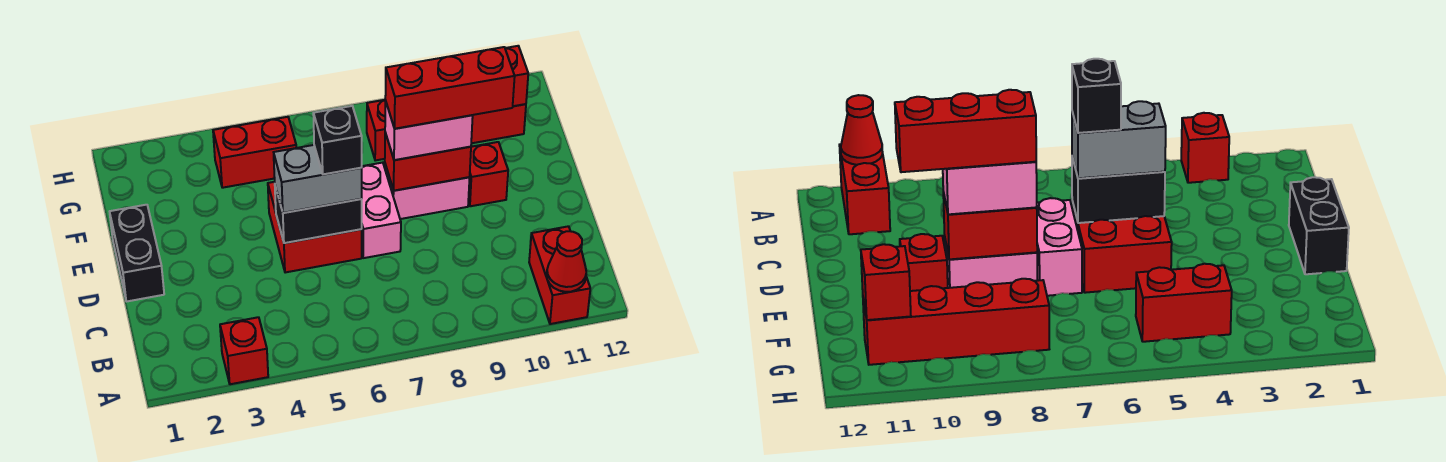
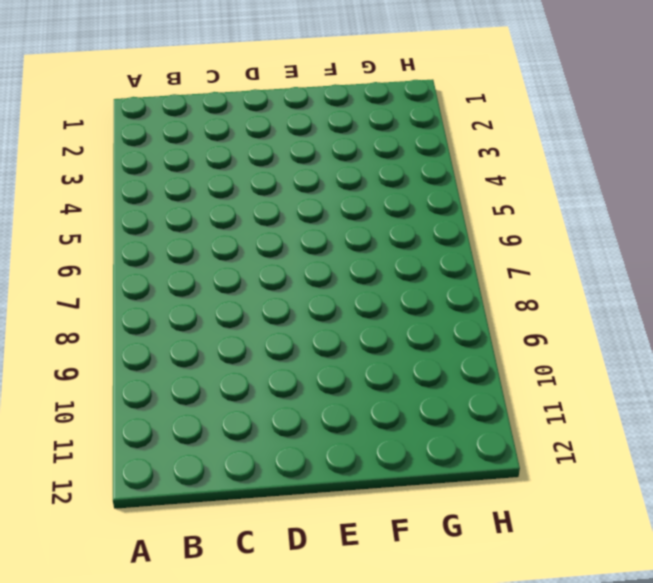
none -> red 1x1 brick [220,317,268,384]
none -> red 1x2 brick [529,226,590,324]
none -> black 1x2 brick [110,205,164,301]

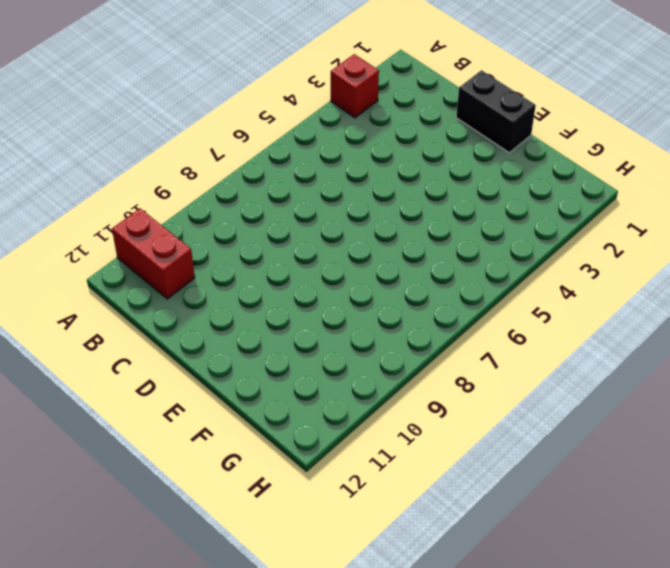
none -> red 2x2 brick [268,182,362,273]
none -> pink 1x2 brick [362,163,401,258]
none -> pink 1x2 brick [385,164,470,219]

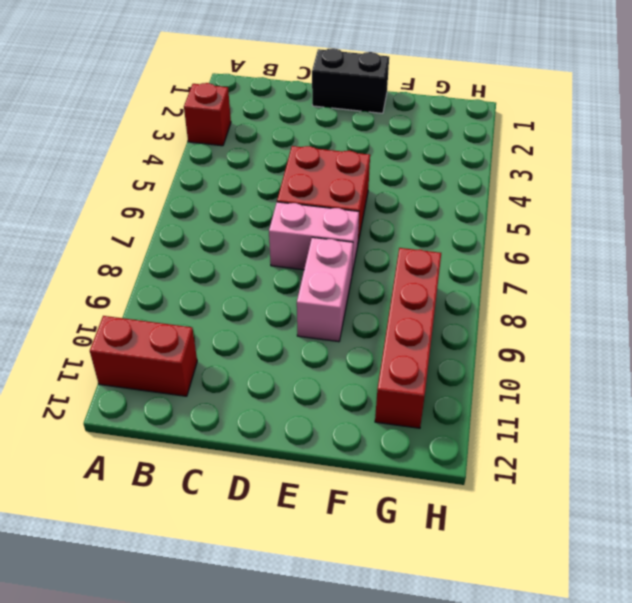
none -> red 1x1 brick [468,142,508,206]
none -> red 1x2 brick [213,117,296,188]
none -> red 1x1 cone [547,231,586,292]

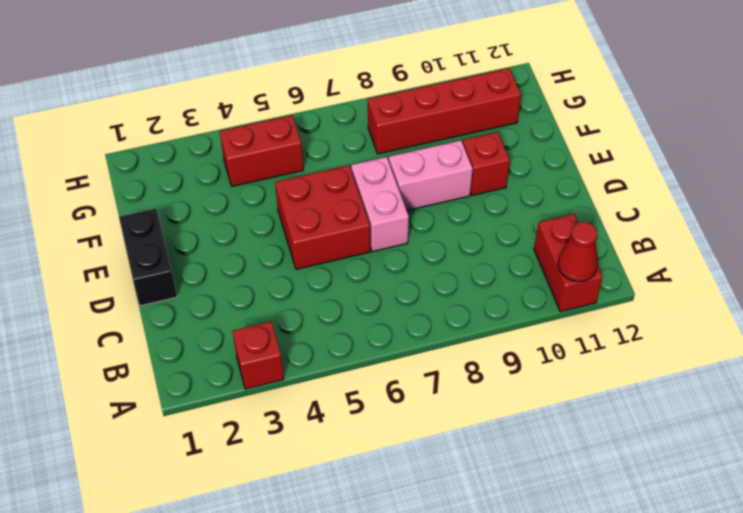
none -> black 1x2 brick [275,186,362,243]
none -> red 1x2 brick [385,133,471,191]
none -> red 1x1 brick [505,46,528,106]

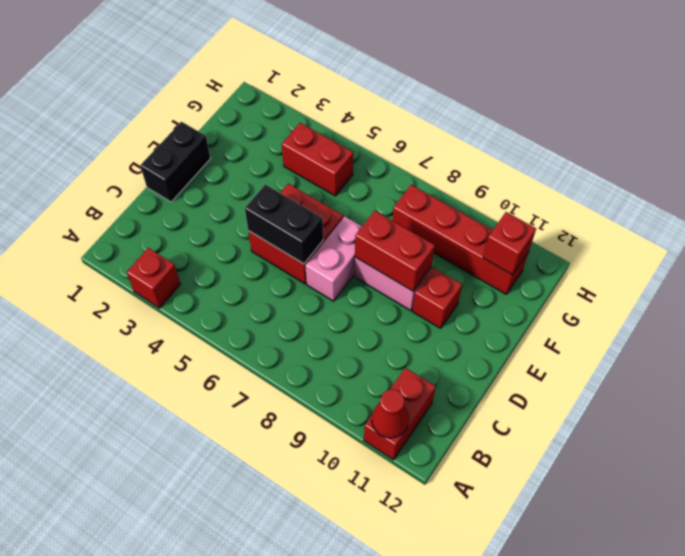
none -> grey 1x2 brick [274,145,362,213]
none -> pink 1x2 brick [385,100,473,160]
none -> black 1x1 brick [313,106,362,174]

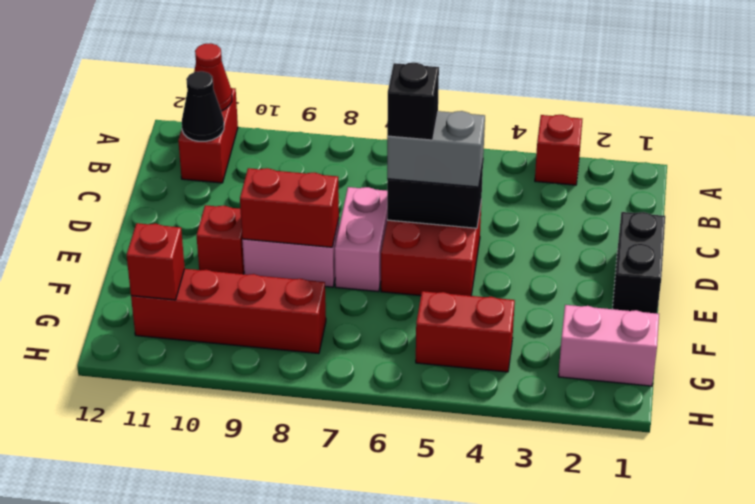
black 1x1 cone [182,71,224,141] -> none
pink 1x2 brick [558,305,659,386] -> pink 1x2 brick moved to [385,100,473,160]
none -> red 1x3 brick [385,47,515,129]

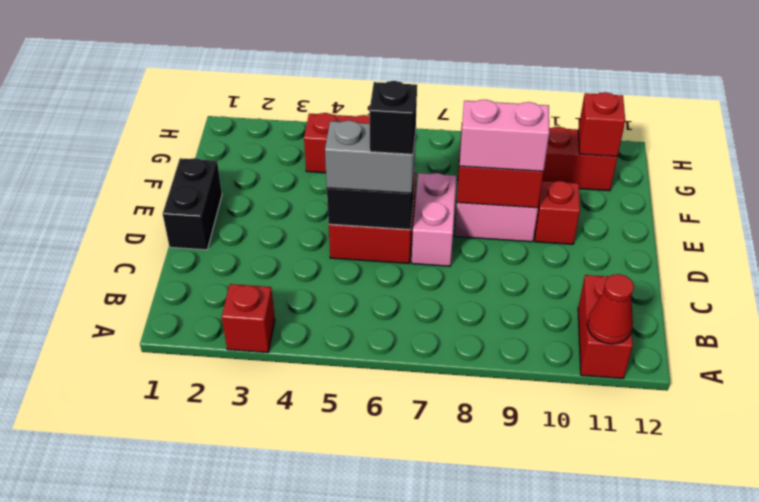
none -> red 1x3 brick [385,47,515,129]

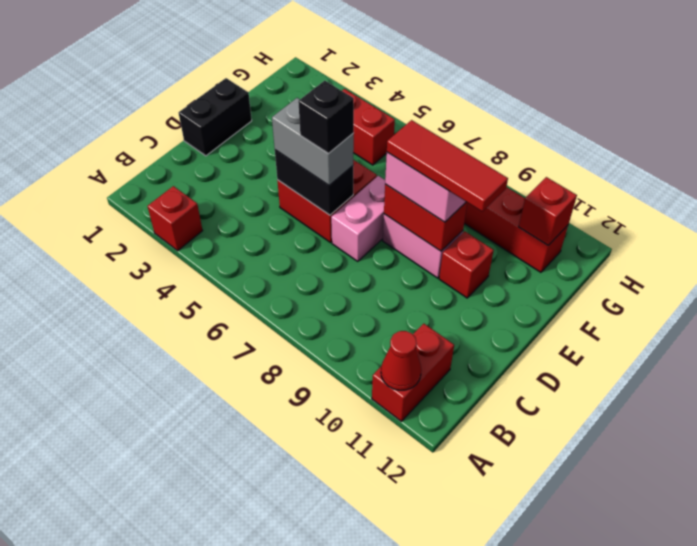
red 1x3 tile [387,120,508,212] -> red 1x3 brick [385,47,515,129]

